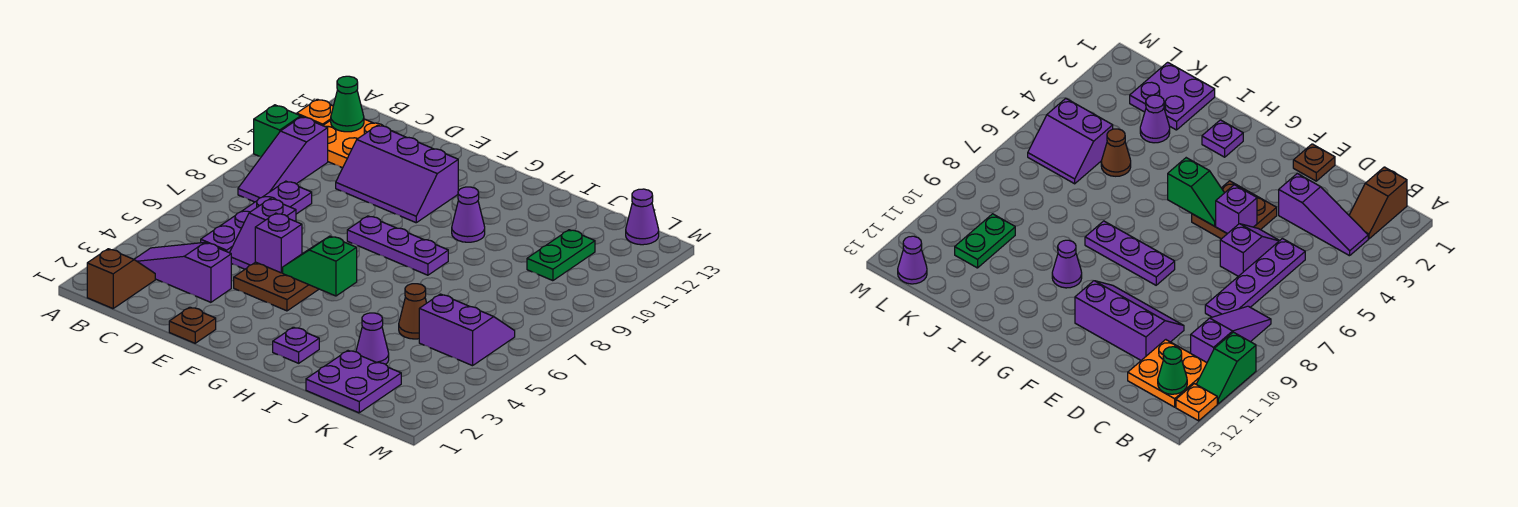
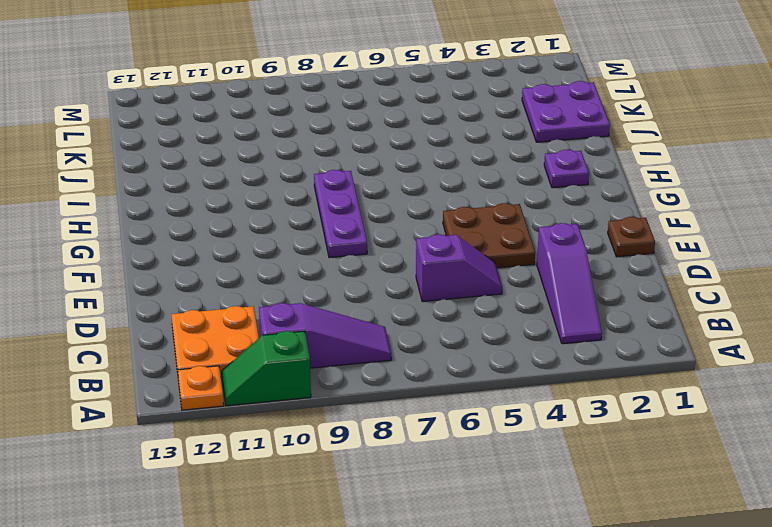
none -> brown 1x2 slope [87,249,155,309]
none -> purple 1x4 plate [201,181,312,253]
none -> purple 2x3 slope [336,125,458,223]

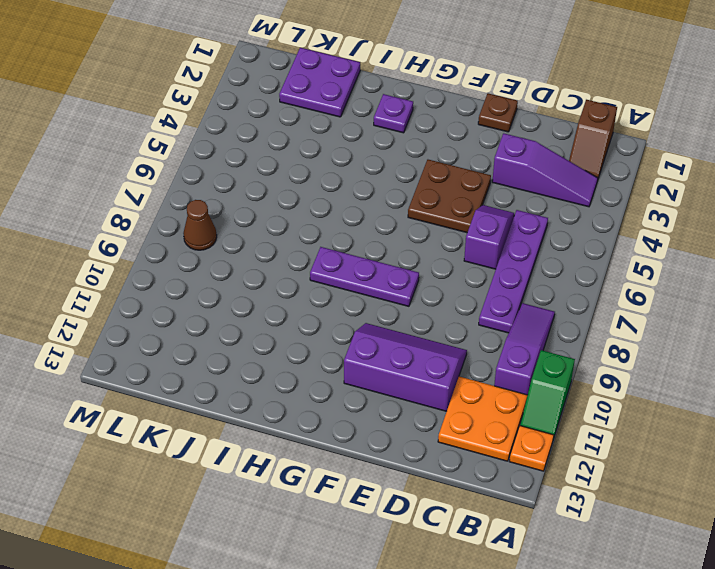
brown 1x1 cone [183,200,217,250] -> brown 1x1 cone moved to [399,284,426,339]
none -> purple 1x1 cone [452,187,485,242]
none -> purple 1x1 cone [356,313,389,365]
none -> purple 2x2 slope [419,294,515,366]

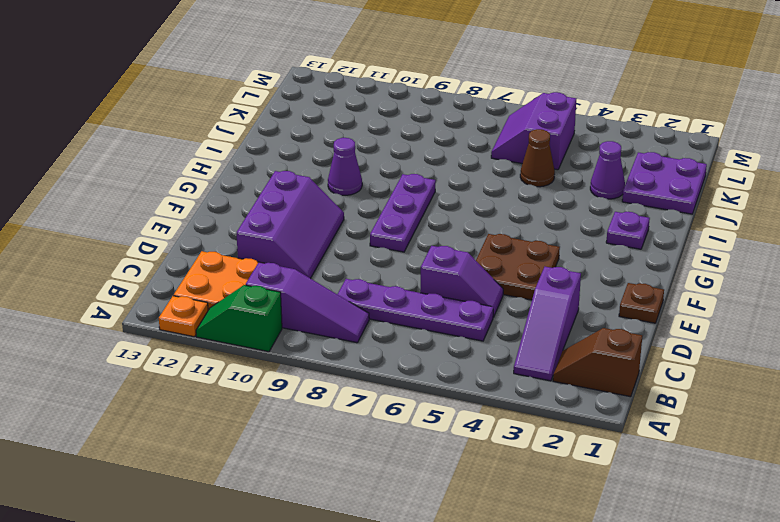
none -> green 1x2 plate [527,230,595,281]
none -> purple 1x1 cone [626,189,659,245]
none -> green 1x1 cone [331,76,364,132]

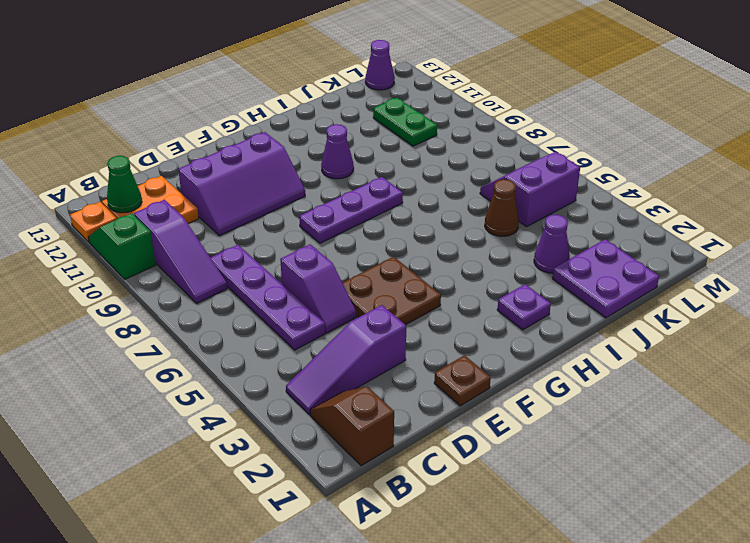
none -> purple 1x1 brick [255,213,302,273]
none -> green 1x2 slope [283,236,357,296]

